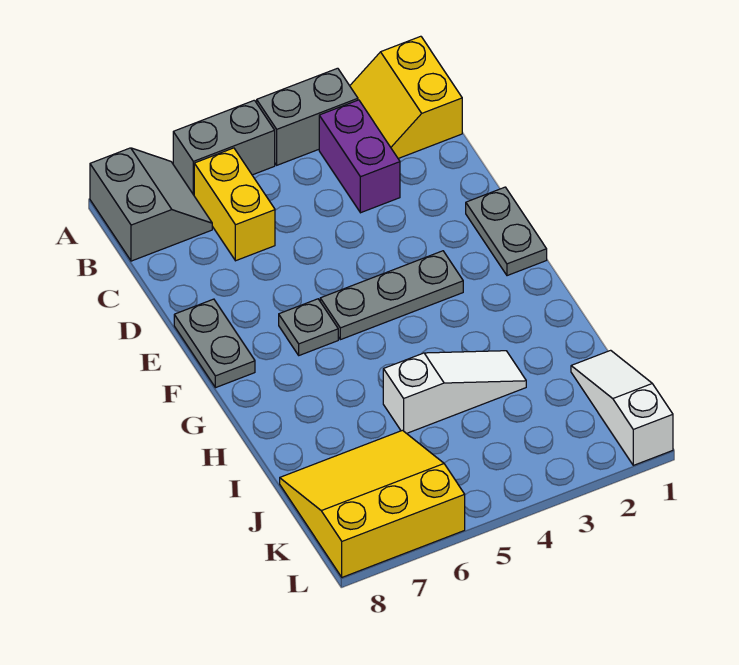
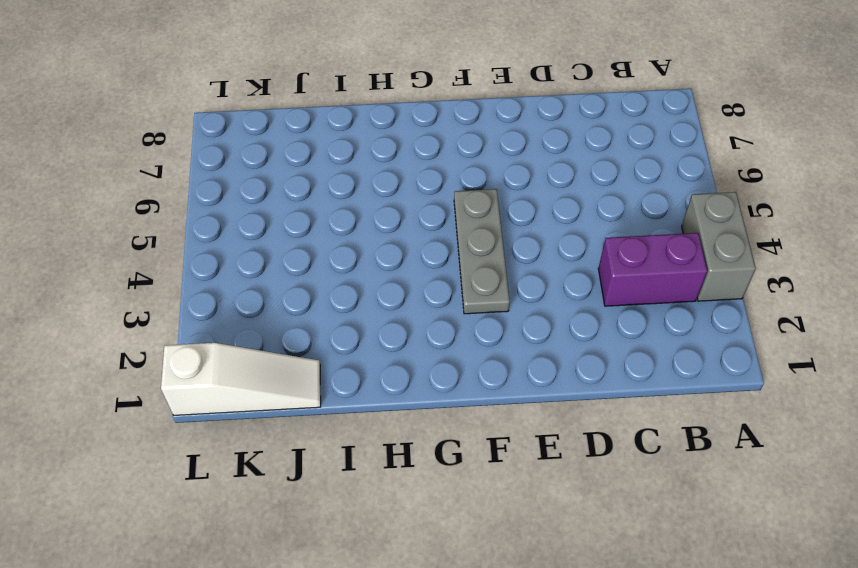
none -> yellow 2x2 slope [350,36,462,158]
none -> grey 1x2 brick [173,100,275,195]
none -> grey 2x2 slope [90,148,212,261]

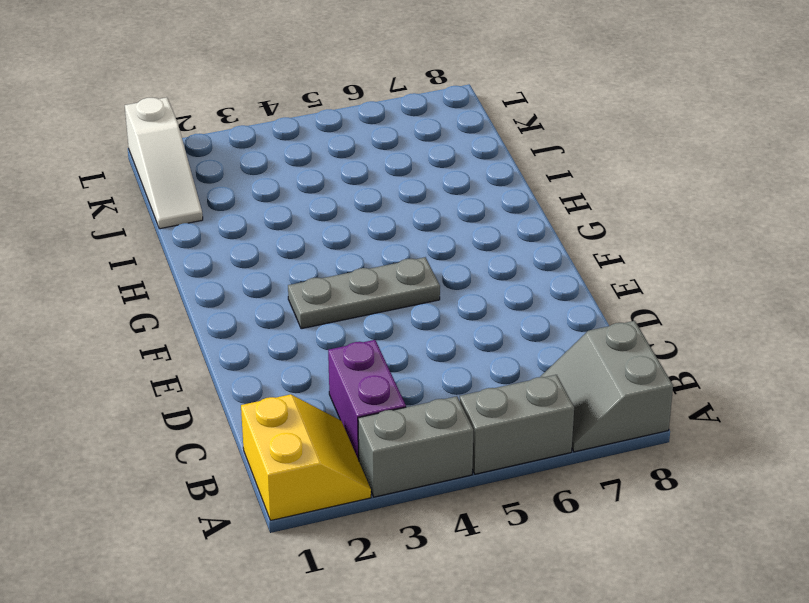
none -> yellow 1x2 brick [194,148,275,261]
none -> grey 1x2 plate [466,187,547,276]
none -> grey 1x2 plate [174,299,255,388]

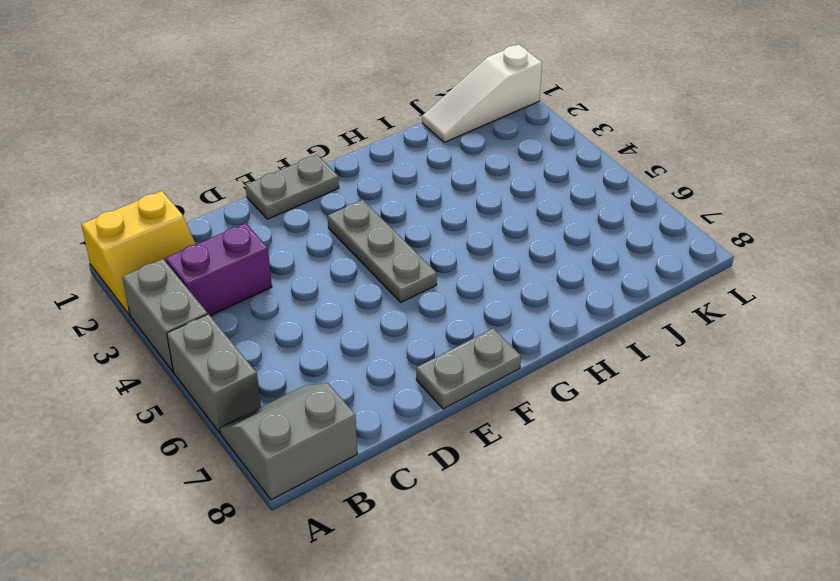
none -> yellow 1x2 brick [194,148,275,261]
none -> grey 1x1 plate [279,299,338,355]
none -> white 1x3 slope [383,351,526,433]

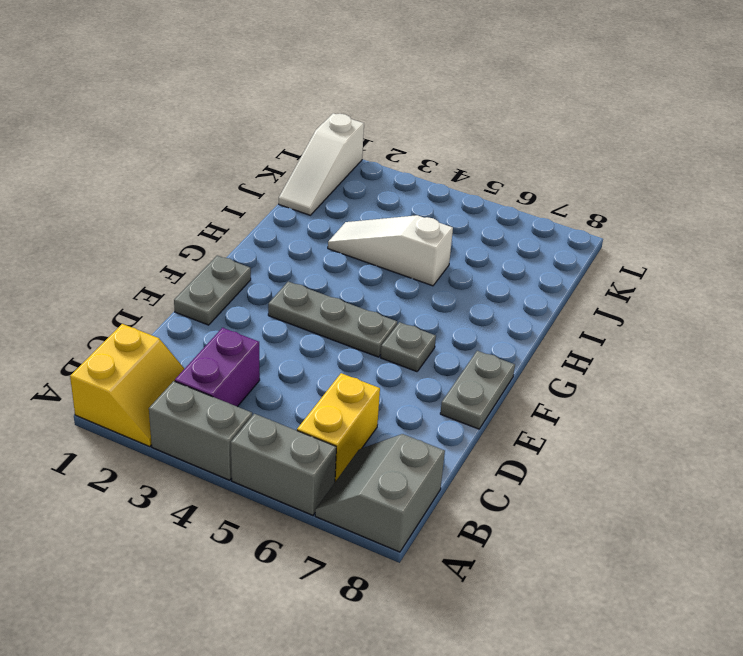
none -> yellow 3x3 slope [280,430,465,577]

